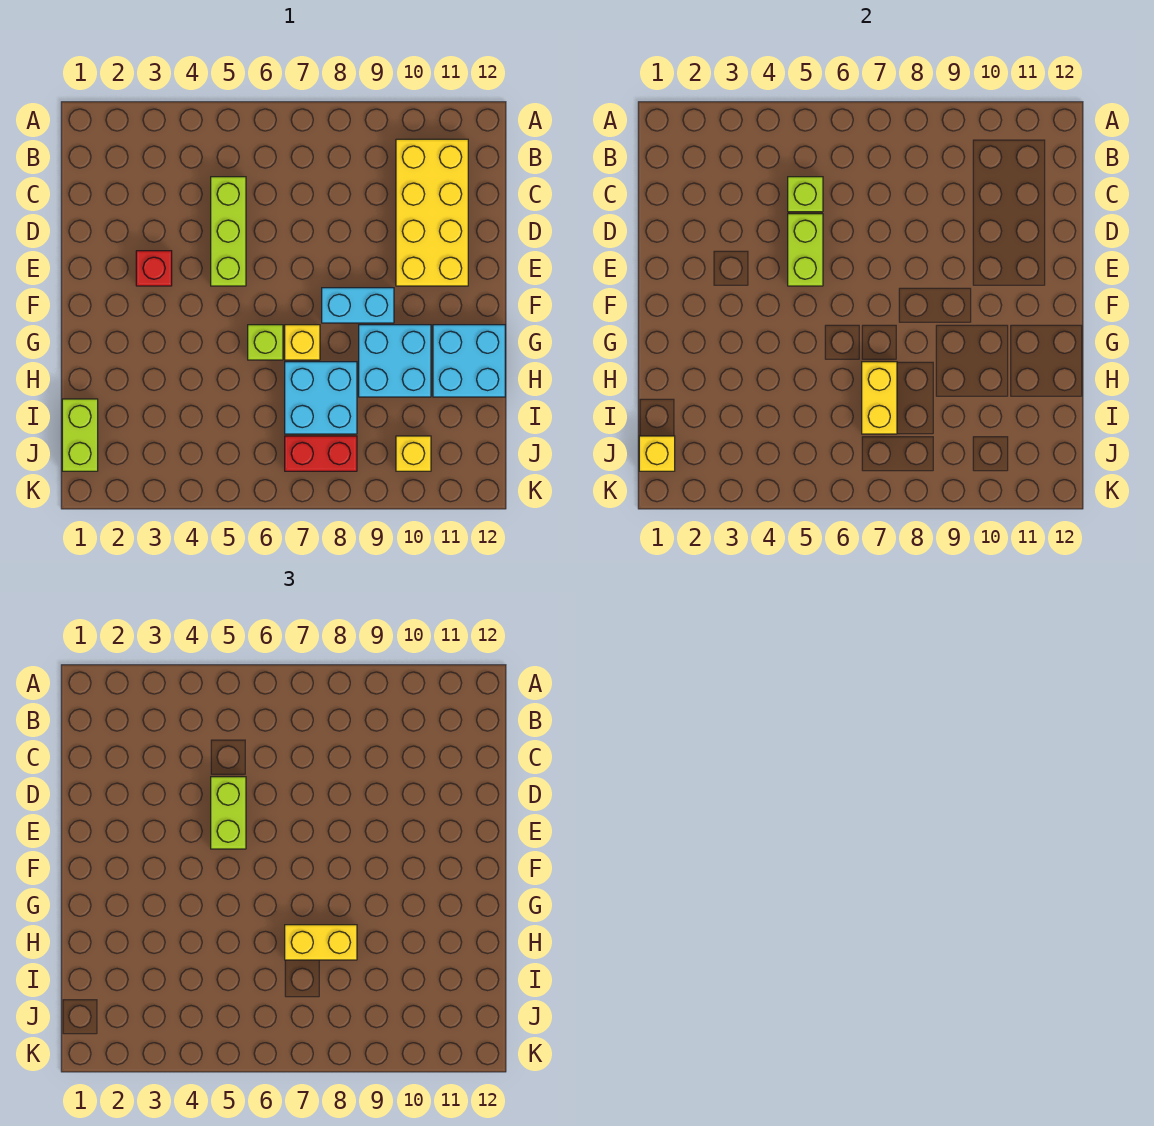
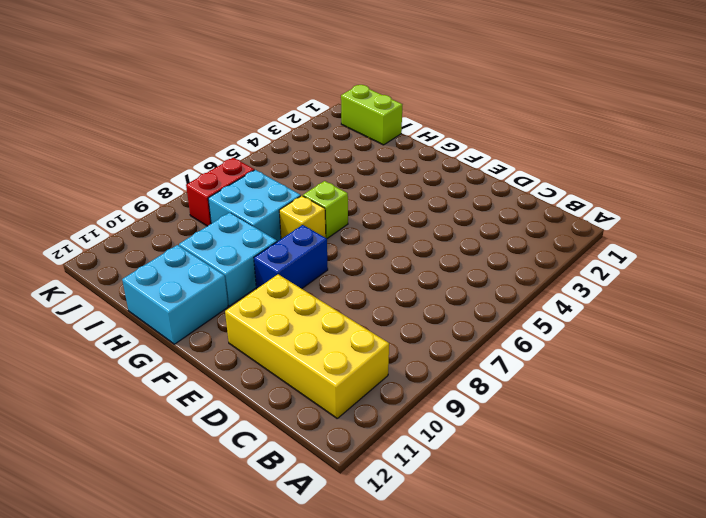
blue 1x2 brick [254,225,328,289] -> cyan 1x2 brick [322,288,394,323]
none -> lime 1x3 brick [211,177,246,286]
none -> red 1x1 brick [136,251,172,286]
none -> yellow 1x1 brick [396,436,431,471]

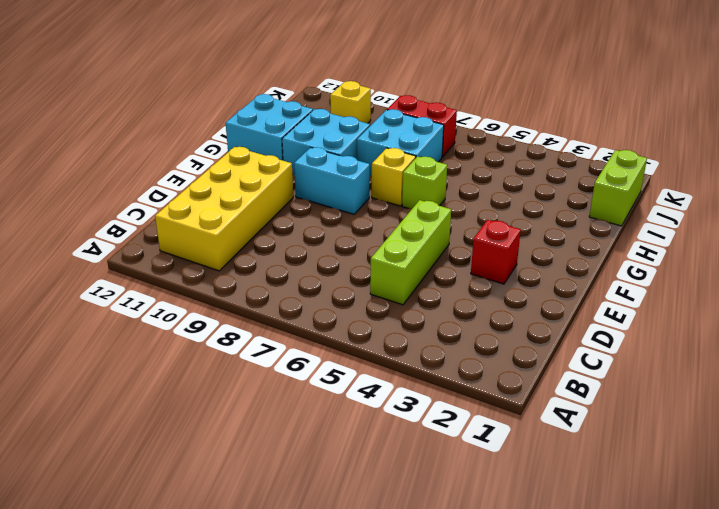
none -> lime 1x1 brick [788,177,823,212]
none -> lime 1x2 brick [788,214,823,286]
none -> yellow 1x2 brick [862,362,897,434]

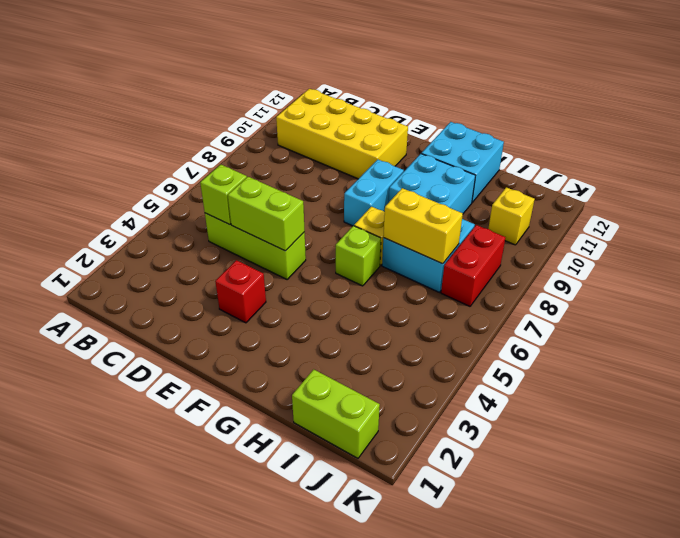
none -> yellow 1x1 brick [639,436,675,471]
none -> lime 1x2 brick [211,777,246,849]
none -> yellow 1x2 brick [285,925,357,960]

